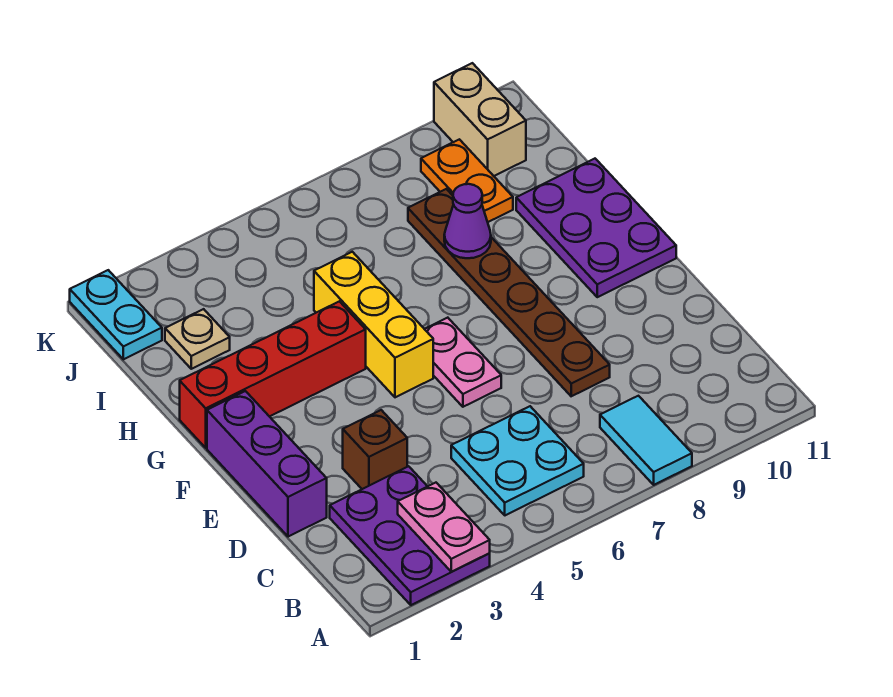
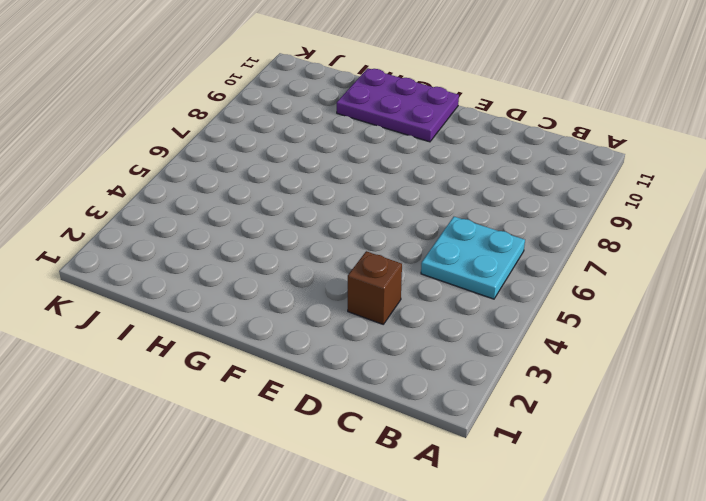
none -> purple 2x3 plate [330,466,490,605]
none -> cyan 1x2 tile [600,396,692,485]
none -> purple 1x3 brick [207,391,327,537]

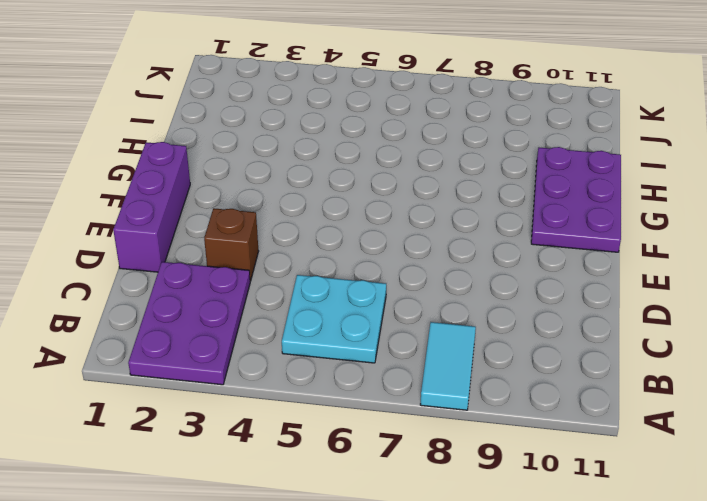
none -> brown 1x6 plate [408,189,610,396]
none -> pink 1x2 plate [425,318,501,407]
none -> yellow 1x3 brick [314,252,433,397]

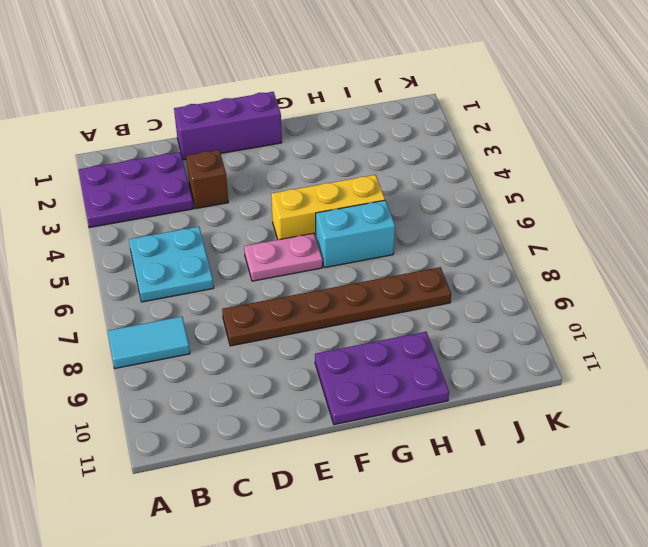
cyan 1x2 brick [316,200,395,268] -> none
none -> red 1x4 brick [180,301,366,448]
none -> tan 1x1 plate [165,309,230,369]
none -> orange 1x2 plate [421,139,513,222]

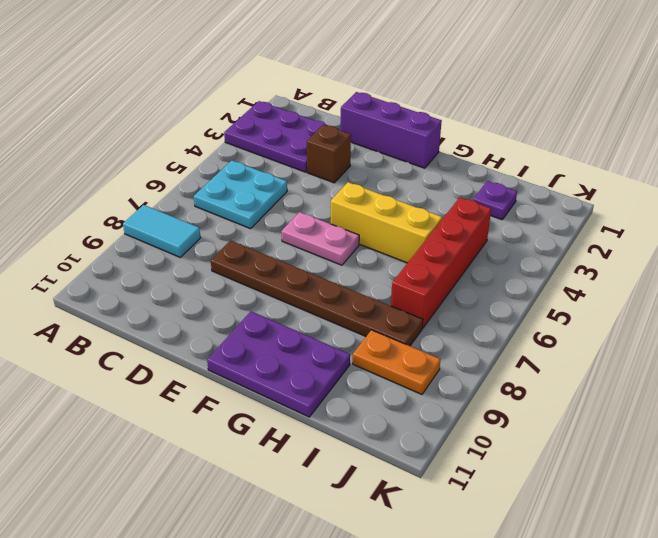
purple 1x1 plate [473,181,517,220] -> tan 1x1 plate [165,309,230,369]
red 1x4 brick [391,197,491,328] -> red 1x4 brick moved to [180,301,366,448]
none -> cyan 1x2 plate [70,270,162,359]
none -> tan 1x2 brick [434,63,526,176]
none -> pink 1x2 plate [398,483,490,572]

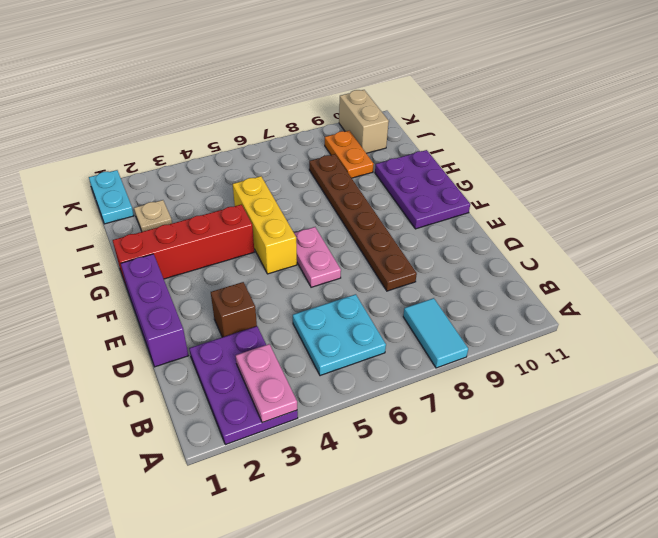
none -> purple 1x1 cone [444,184,491,258]

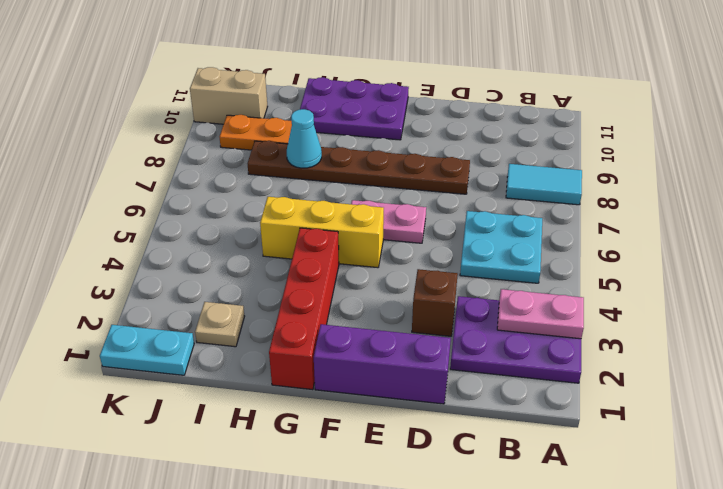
cyan 1x1 cone [287,109,322,168] -> purple 1x1 cone [444,184,491,258]

